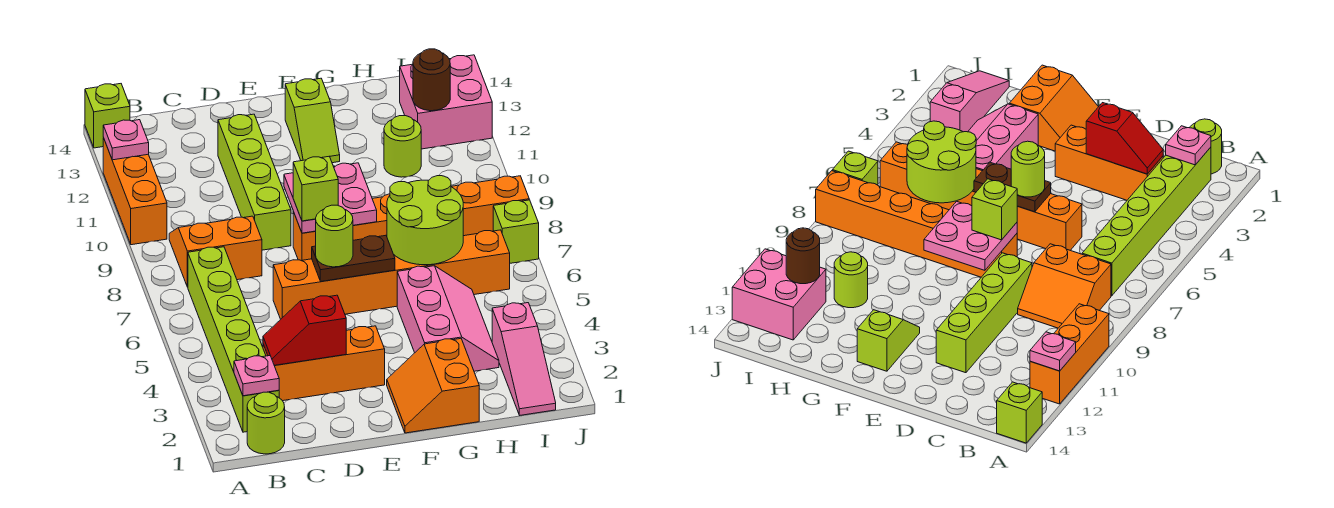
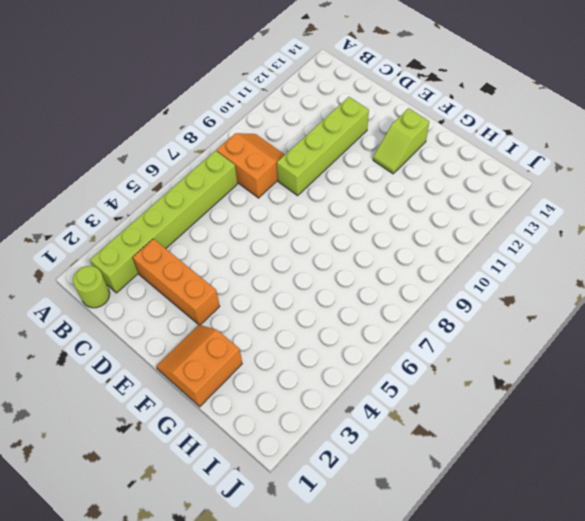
none -> orange 1x3 brick [103,138,167,245]
none -> lime 1x1 brick [85,84,130,148]
none -> orange 1x6 brick [273,230,510,319]

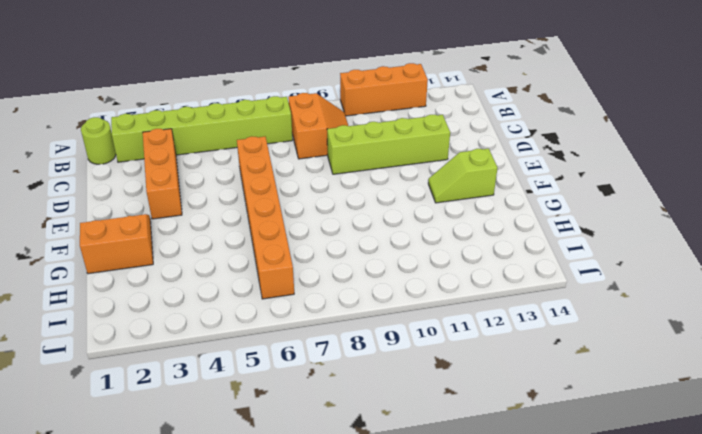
none -> lime 1x1 brick [85,84,130,148]
none -> orange 1x6 brick [293,176,529,261]
none -> pink 2x3 slope [397,266,499,371]

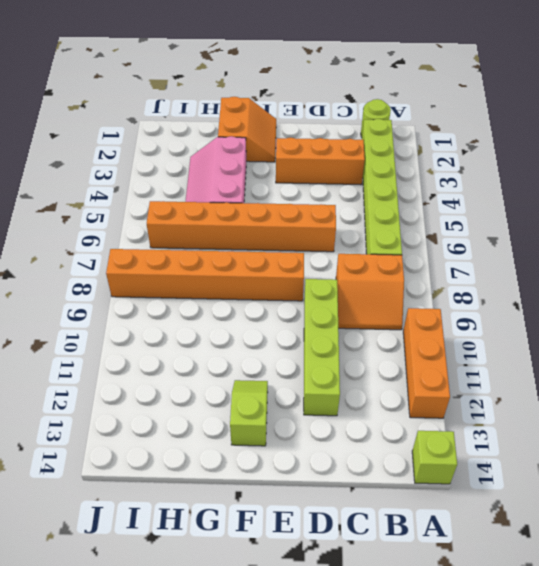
none -> lime 1x1 round brick [384,116,421,177]
none -> pink 1x3 slope [492,303,556,415]
none -> pink 2x2 brick [400,55,492,149]

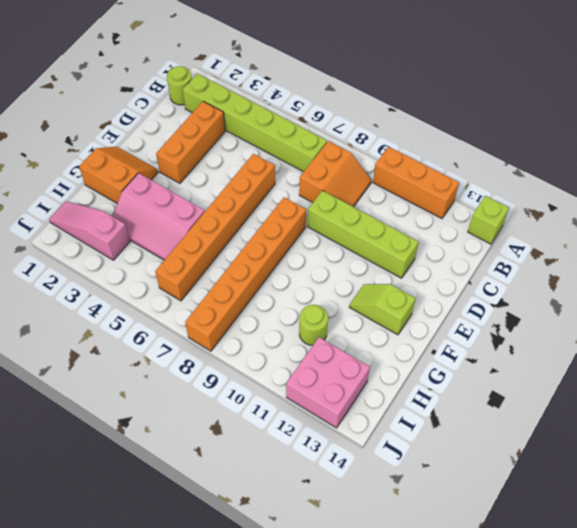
none -> lime 1x1 brick [493,200,539,263]
none -> pink 1x1 plate [103,120,149,160]
none -> pink 1x1 plate [234,356,279,396]

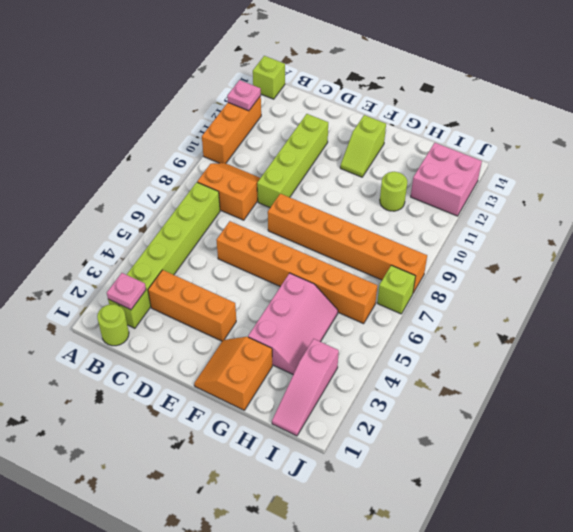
none -> red 1x2 slope [263,295,346,366]
none -> brown 1x2 plate [312,235,395,281]
none -> pink 2x2 plate [284,163,377,233]

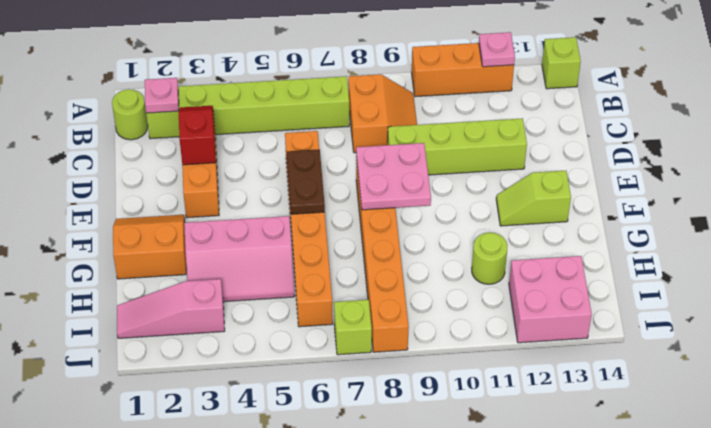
none -> lime 2x2 round brick [387,176,463,265]
none -> brown 1x1 round brick [413,49,450,111]
none -> lime 1x1 round brick [315,205,353,267]

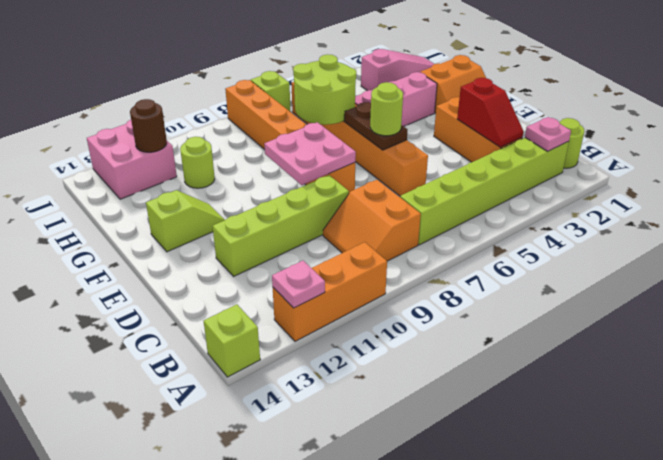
none -> lime 1x1 brick [293,156,338,221]

